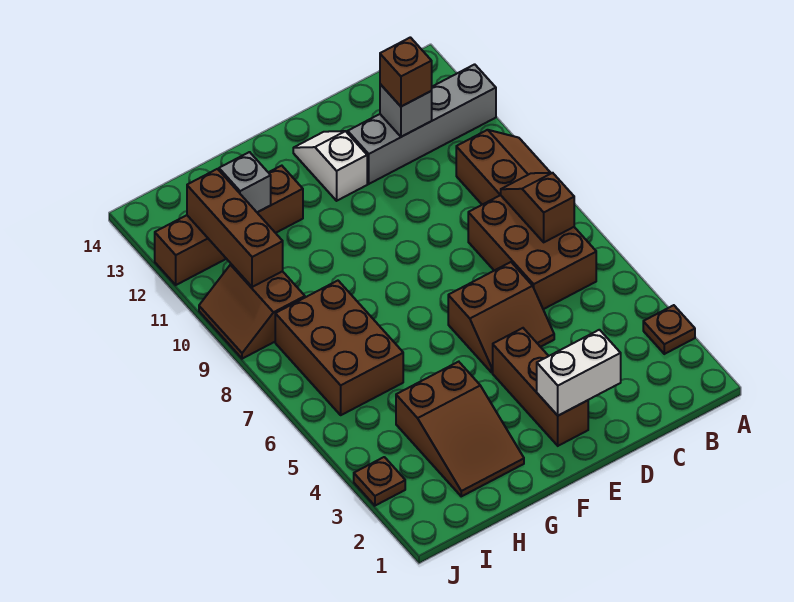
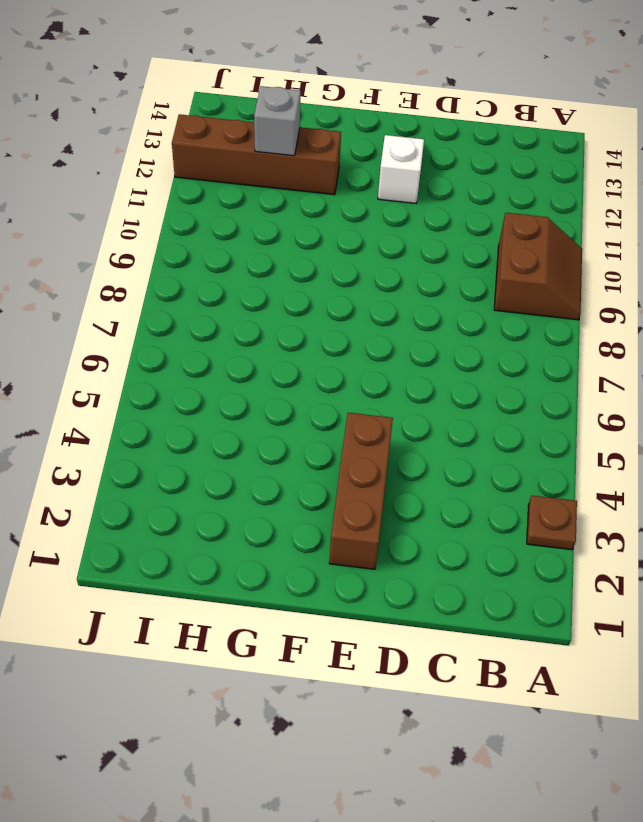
none -> grey 1x4 brick [348,64,496,184]
none -> brown 2x3 brick [468,195,596,309]
none -> brown 2x2 slope [448,262,554,372]

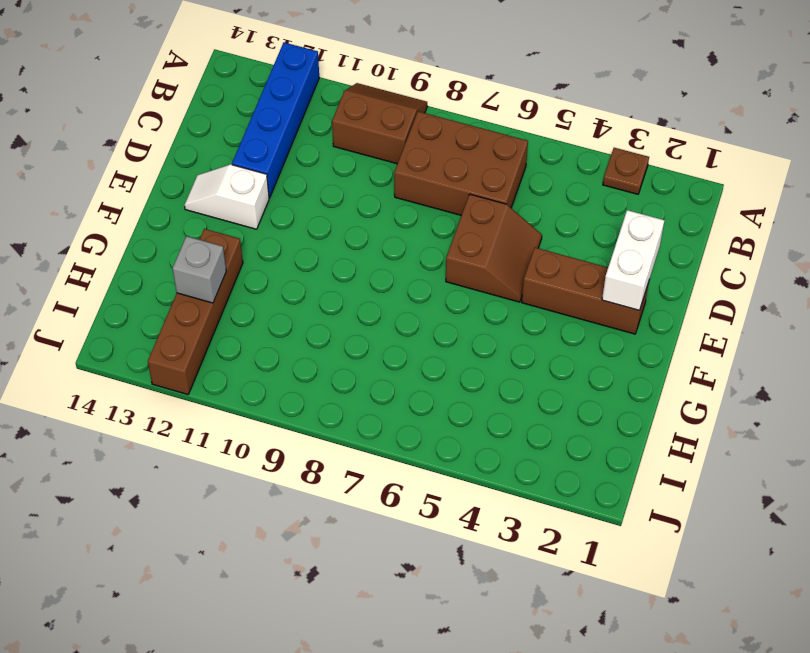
blue 1x4 brick [232,43,319,198] -> grey 1x4 brick [348,64,496,184]
none -> brown 2x3 slope [396,362,524,496]
none -> brown 2x3 brick [275,281,403,415]
none -> brown 2x2 slope [199,264,305,359]

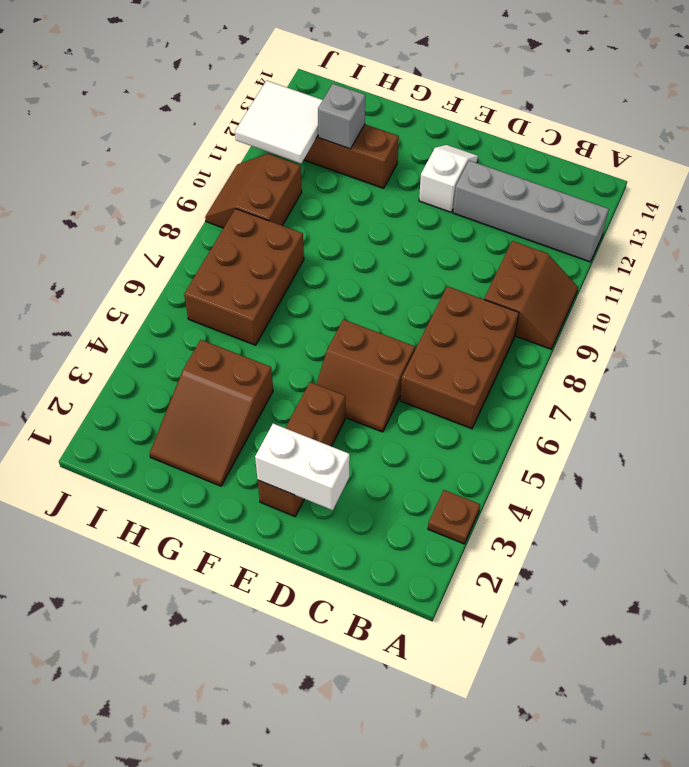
white 2x2 tile [235,81,323,163] -> brown 1x3 brick [187,169,283,287]
none -> brown 1x1 plate [354,457,405,506]
none -> brown 1x2 slope [501,173,574,242]
none -> grey 1x1 brick [380,84,432,137]

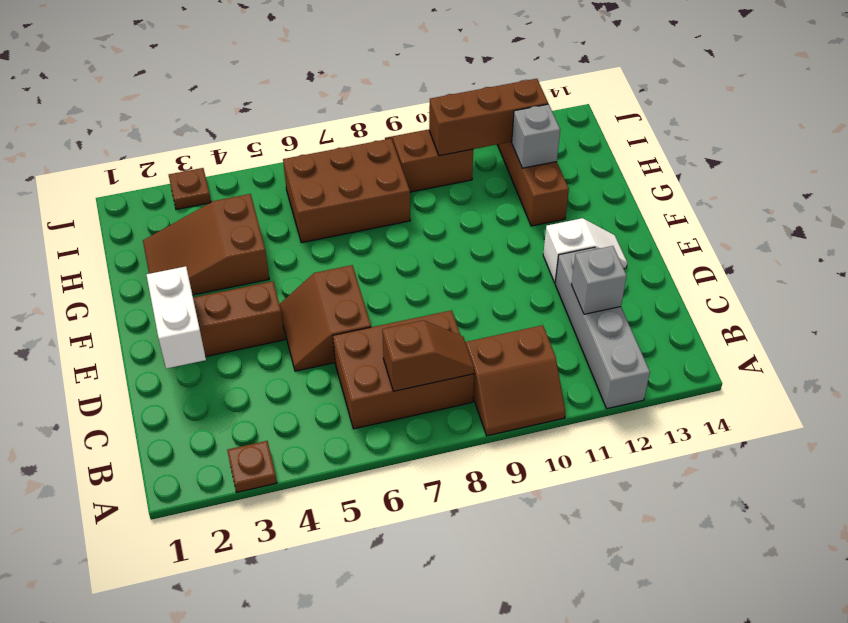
none -> brown 1x1 brick [380,37,432,107]

